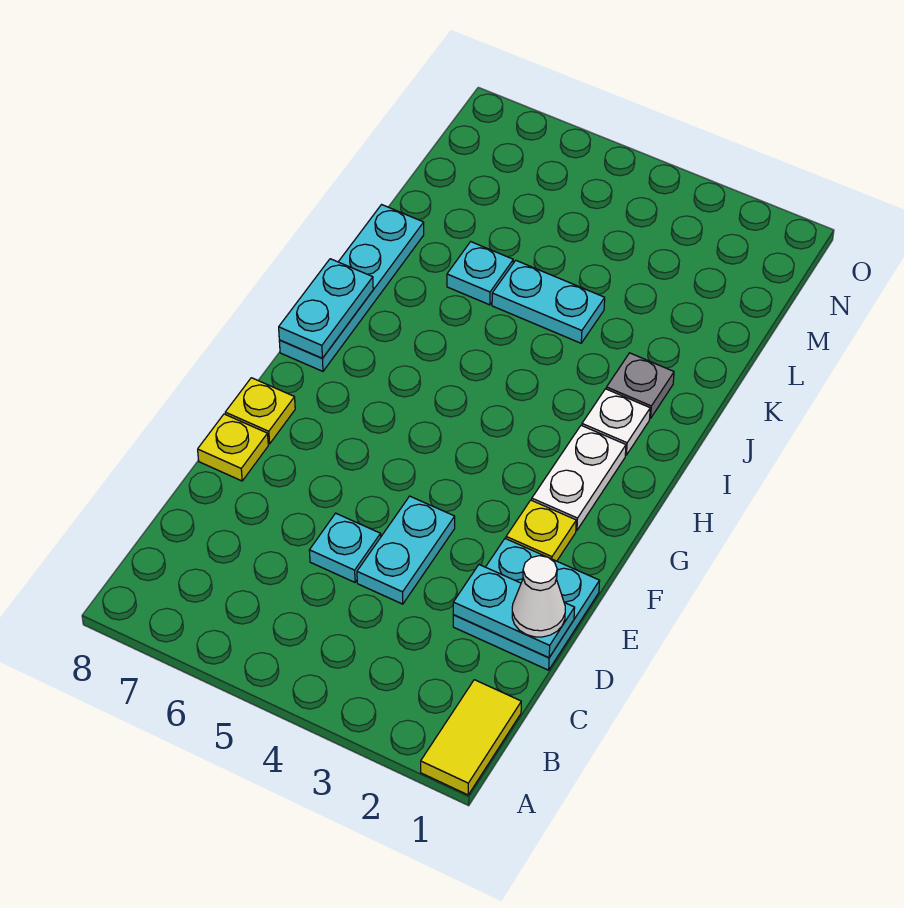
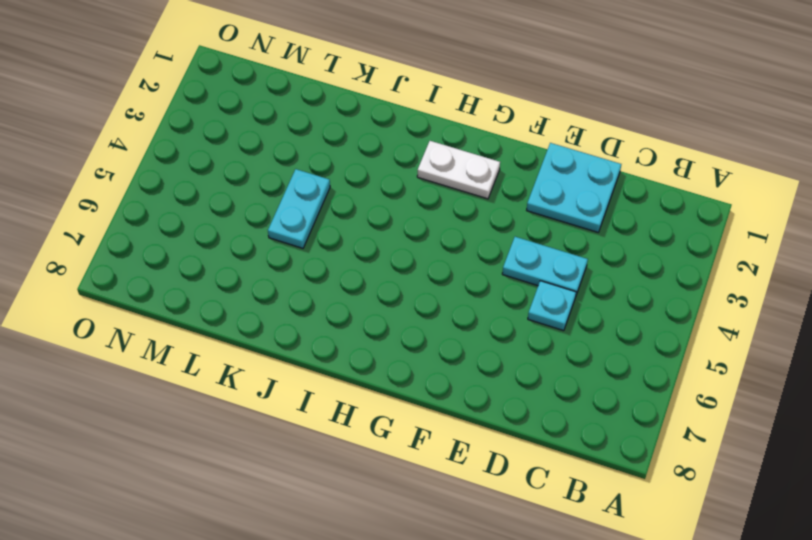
none -> yellow 1x2 tile [421,680,521,795]
none -> yellow 1x1 plate [198,414,268,481]
none -> yellow 1x1 plate [506,500,576,561]

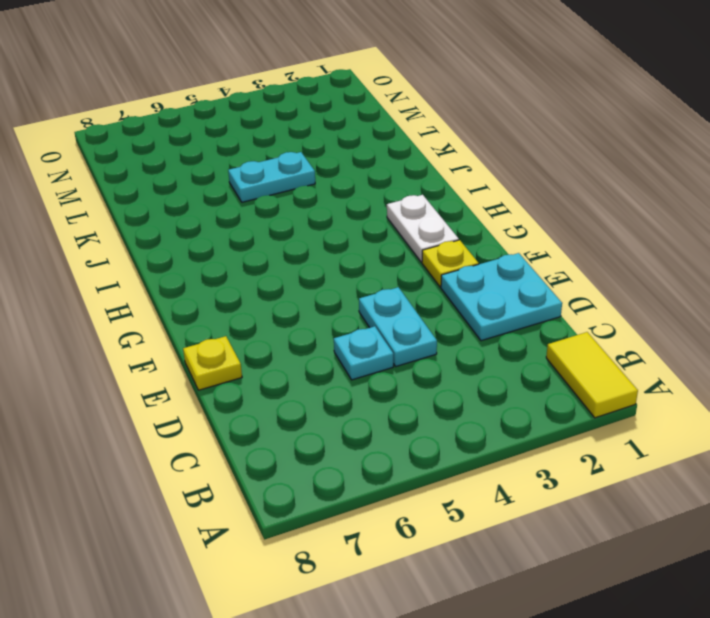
none -> yellow 1x1 plate [225,378,295,444]
none -> cyan 1x4 plate [279,205,424,371]
none -> white 1x1 plate [582,389,650,455]

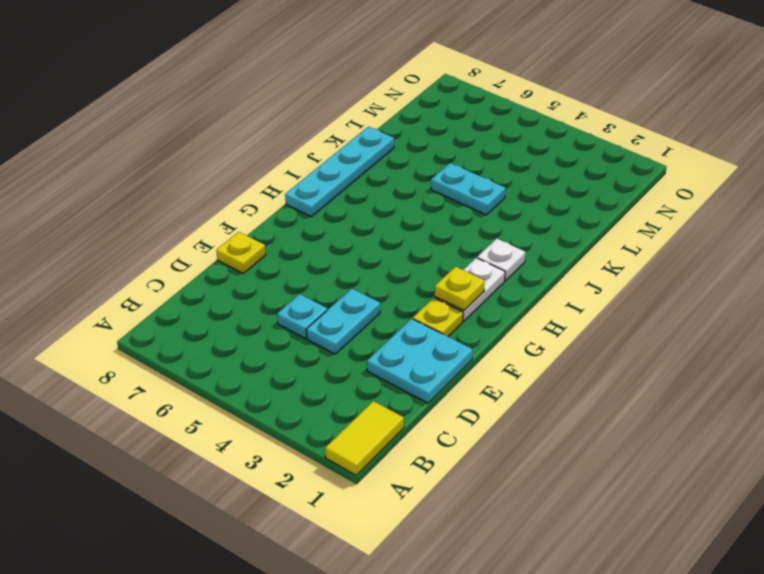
yellow 1x1 plate [435,267,485,311] -> yellow 1x1 plate moved to [225,378,295,444]
none -> grey 1x1 plate [606,353,674,419]
none -> cyan 1x1 plate [447,242,513,305]
none -> cyan 1x2 plate [453,565,575,658]

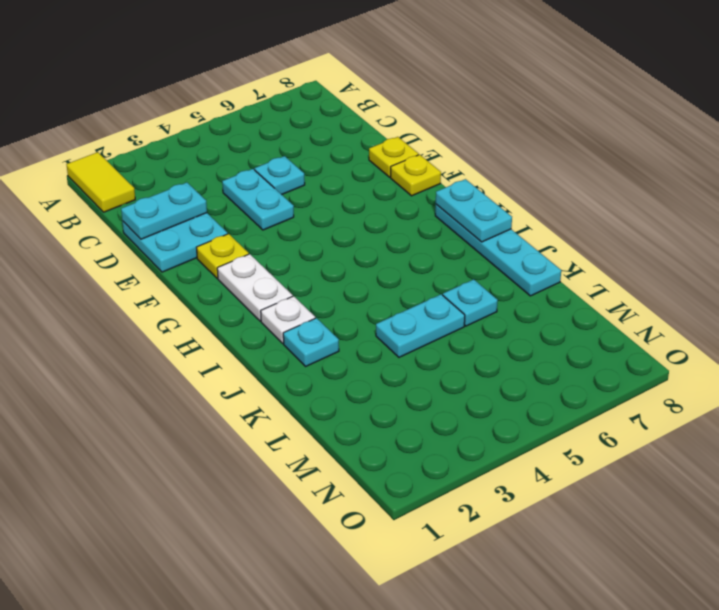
cyan 1x1 plate [283,318,339,366] -> grey 1x1 plate [606,353,674,419]
none -> white 1x1 cone [512,556,565,637]

